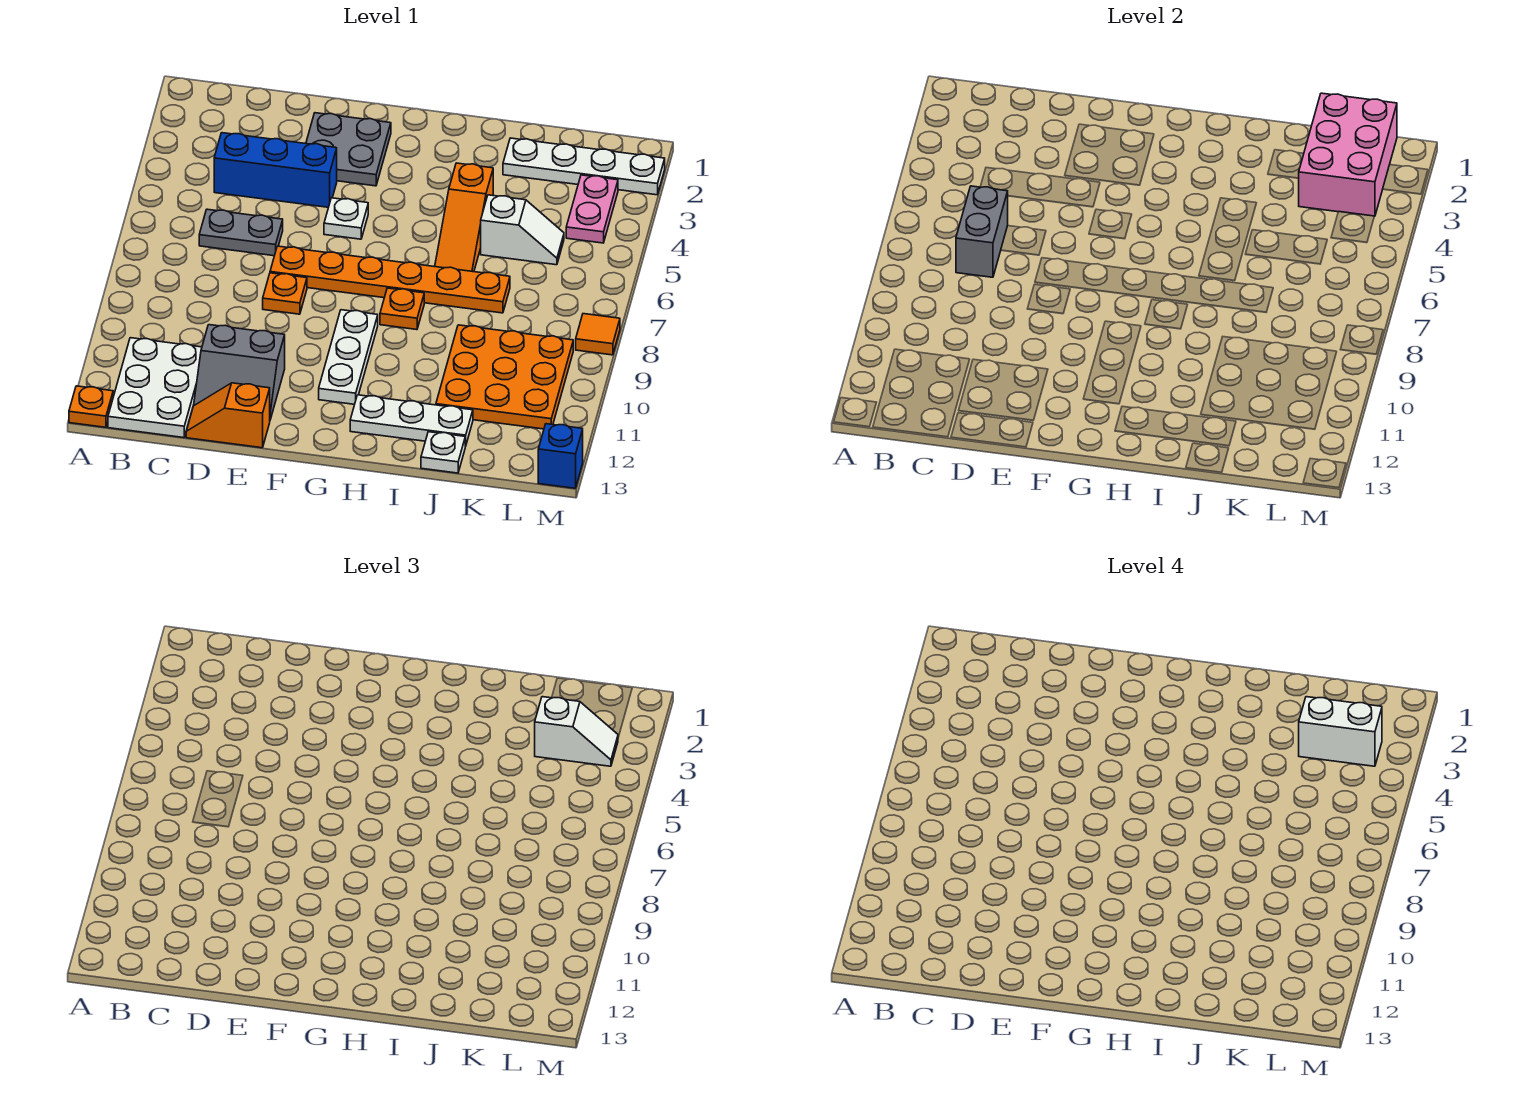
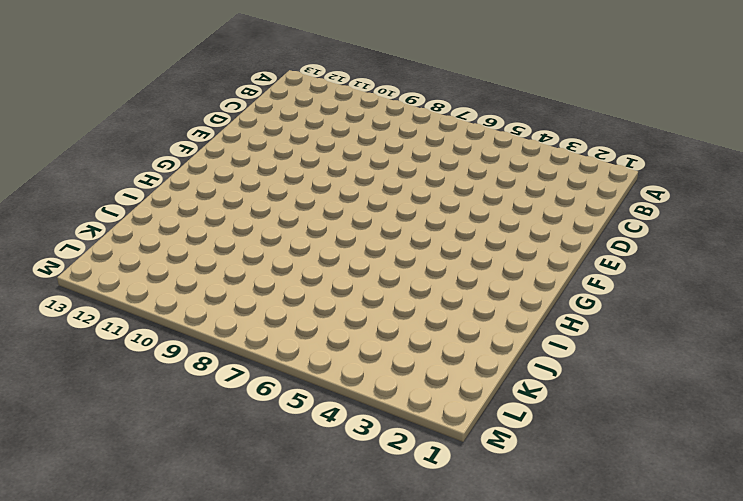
none -> orange 1x1 plate [69,386,113,427]
none -> white 2x3 plate [108,338,202,438]
none -> blue 1x3 brick [214,133,337,207]

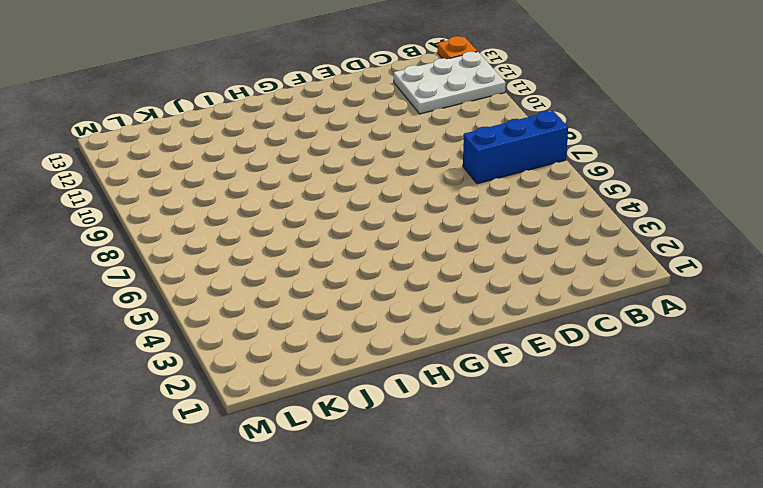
blue 1x3 brick [463,111,568,184] -> blue 1x3 brick moved to [214,133,337,207]
white 2x3 plate [394,52,506,114] -> white 2x3 plate turned to [108,338,202,438]
none -> grey 1x2 plate [199,209,283,256]
none -> grey 2x2 slope [194,325,285,420]
none -> orange 1x2 slope [186,383,270,448]

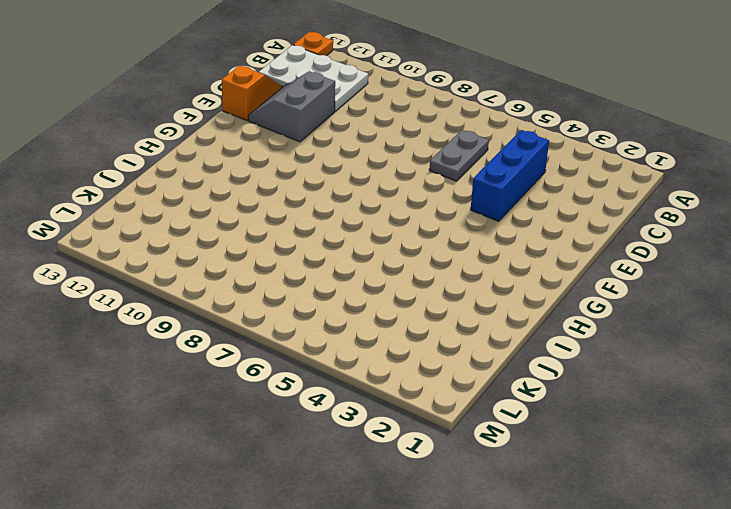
none -> grey 2x2 plate [306,113,391,186]
none -> orange 1x6 plate [270,246,510,313]
none -> orange 1x1 plate [263,273,307,314]

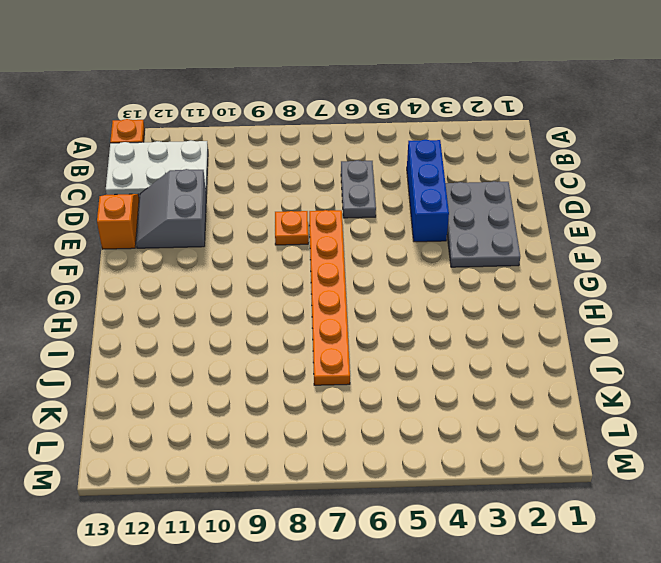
grey 2x3 plate [445,181,520,267] -> grey 2x2 plate [306,113,391,186]
none -> white 1x1 plate [324,198,368,239]
none -> white 1x3 plate [319,310,378,404]
none -> orange 1x1 plate [380,288,424,330]

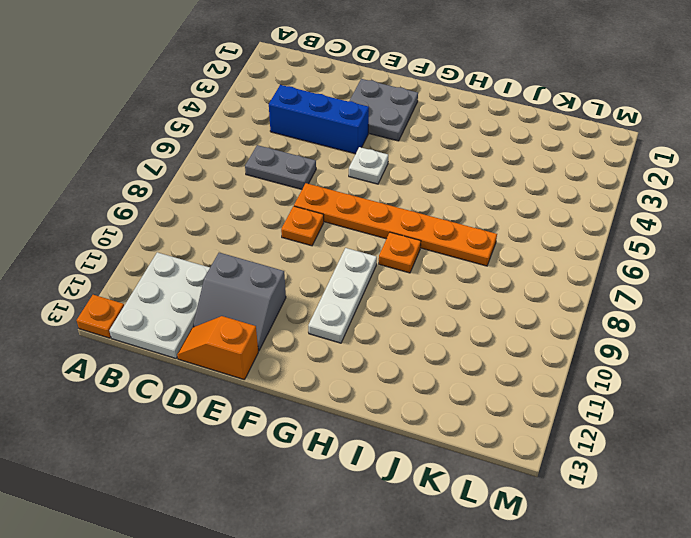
none -> white 1x3 plate [350,395,473,446]
none -> orange 1x3 slope [435,163,493,272]
none -> white 1x4 plate [503,138,665,195]

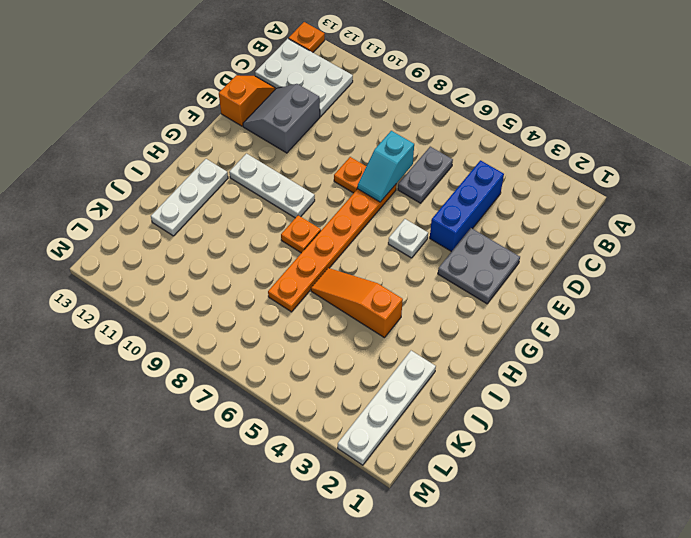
cyan 1x2 slope [357,131,414,202] -> none
none -> white 1x2 slope [481,195,564,265]
none -> orange 3x3 plate [436,325,573,429]
none -> white 1x1 plate [421,432,465,473]

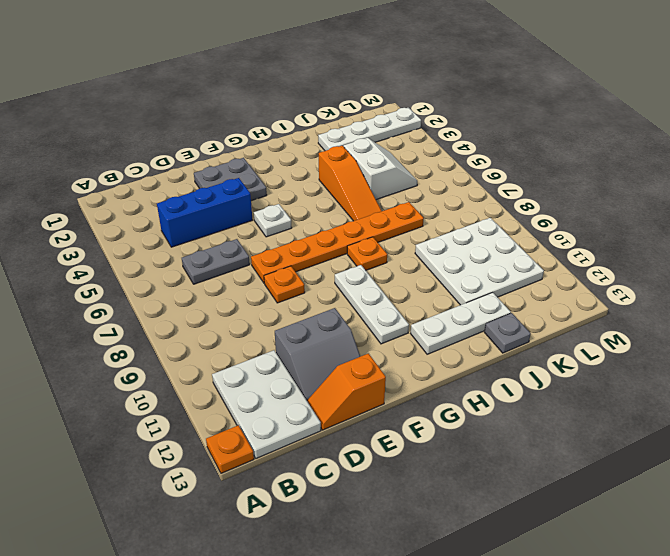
white 2x2 slope [344,138,418,200] -> white 1x2 slope [481,195,564,265]
white 3x3 plate [415,218,544,305] -> orange 3x3 plate [436,325,573,429]
grey 1x1 plate [484,313,531,353] -> white 1x1 plate [421,432,465,473]
none -> pink 1x2 plate [566,175,618,243]
none -> orange 1x1 tile [576,314,620,355]
none -> blue 1x1 brick [538,424,583,488]

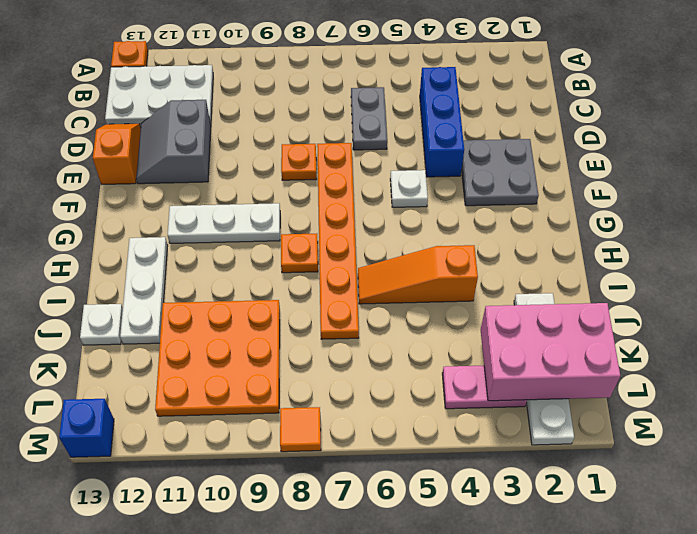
none -> white 1x2 slope [481,195,564,265]
none -> grey 1x2 brick [956,186,1008,277]
none -> white 1x2 slope [535,697,618,766]

